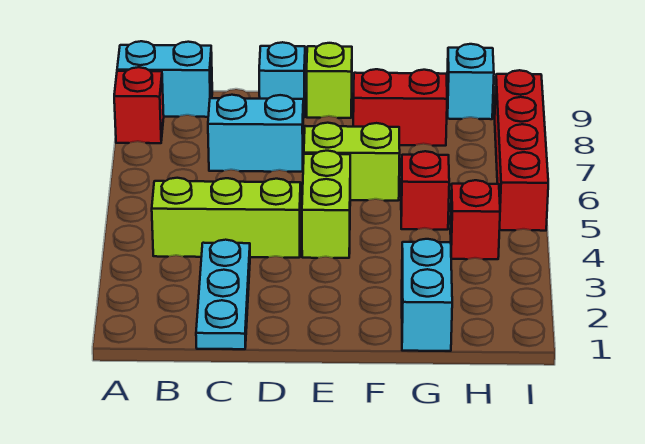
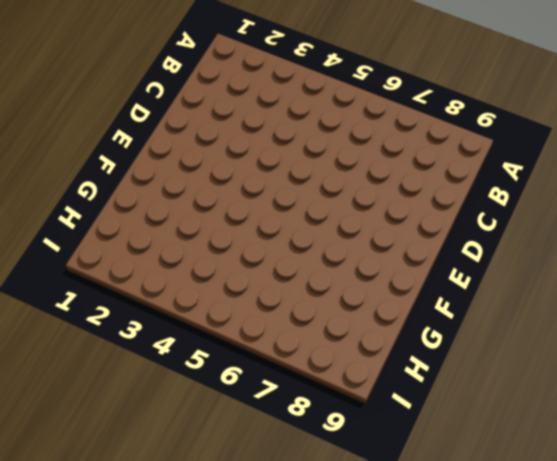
none -> red 1x1 brick [114,67,164,143]
none -> cyan 1x2 brick [117,41,212,117]
none -> lime 1x3 brick [152,178,301,258]

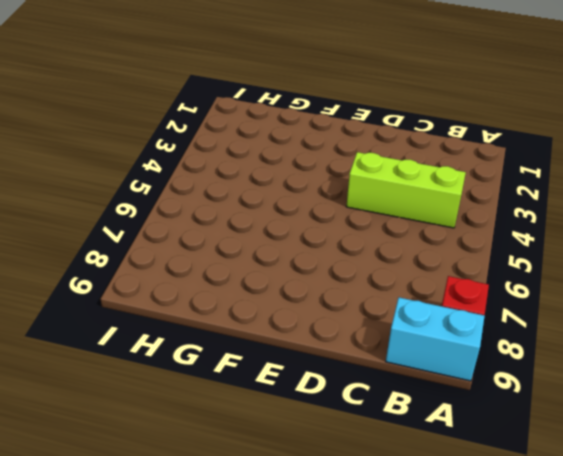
none -> cyan 1x3 plate [196,240,250,349]
none -> cyan 1x2 brick [208,95,304,172]
none -> cyan 1x1 brick [259,42,305,118]

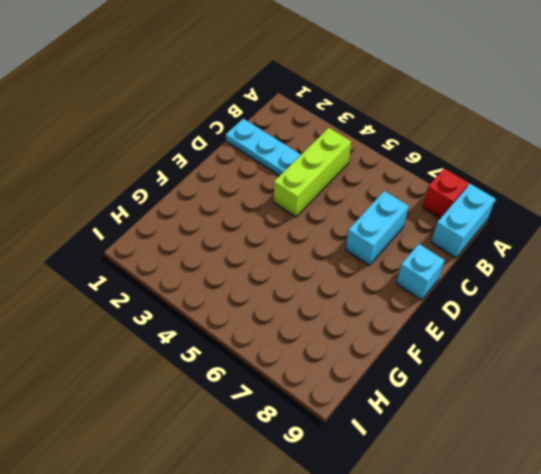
none -> lime 1x2 brick [302,151,350,258]
none -> lime 1x2 brick [304,123,400,201]
none -> lime 1x1 brick [307,43,352,118]

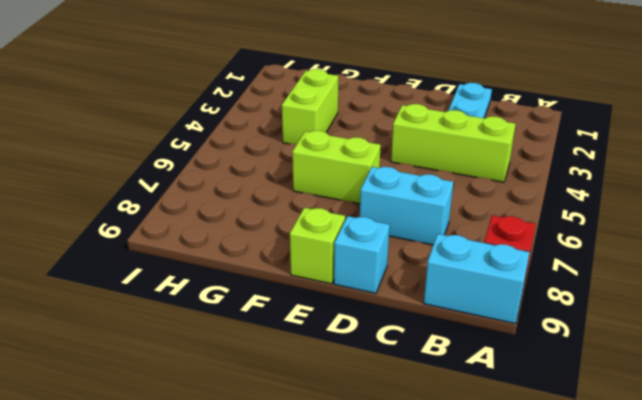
lime 1x2 brick [282,69,338,144] -> lime 1x2 brick moved to [302,151,350,258]
none -> red 1x2 brick [353,69,447,146]
none -> cyan 1x2 brick [402,239,452,351]
none -> red 1x1 brick [401,151,449,230]

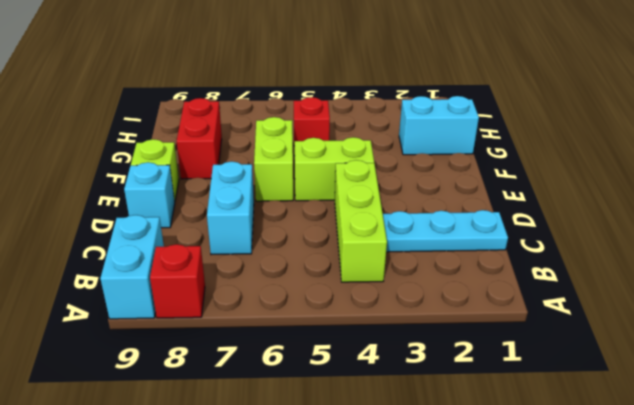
none -> red 1x1 brick [450,180,500,259]
none -> cyan 1x1 brick [447,44,494,119]
none -> red 1x4 brick [495,70,548,231]

